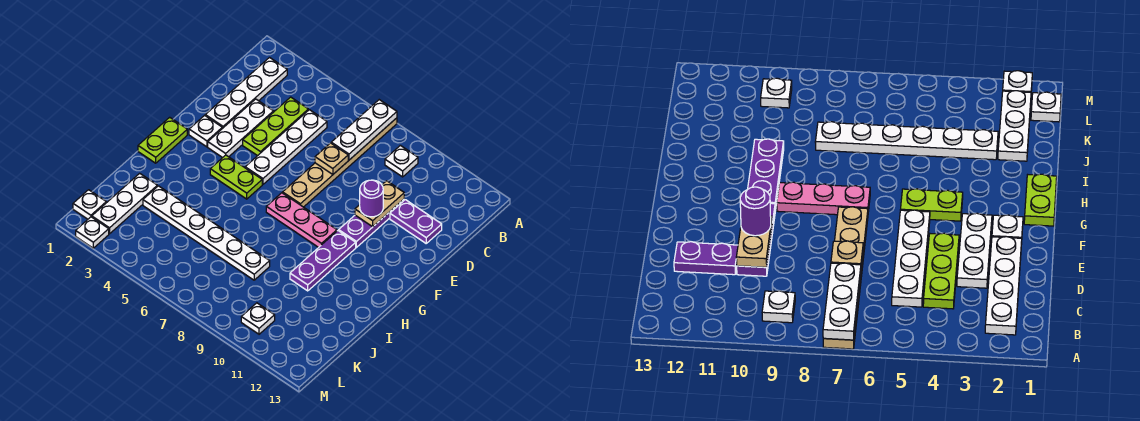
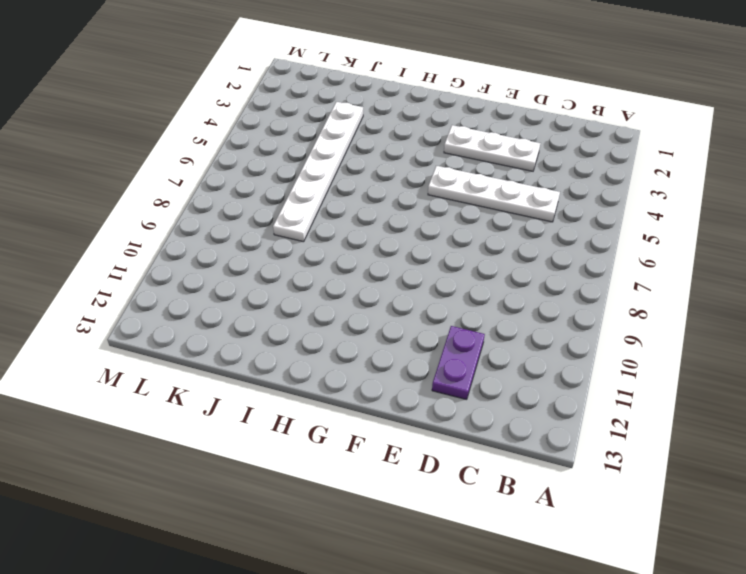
none -> tan 1x6 plate [283,118,397,207]
none -> white 1x4 plate [205,58,287,129]
none -> white 1x1 plate [385,145,418,177]

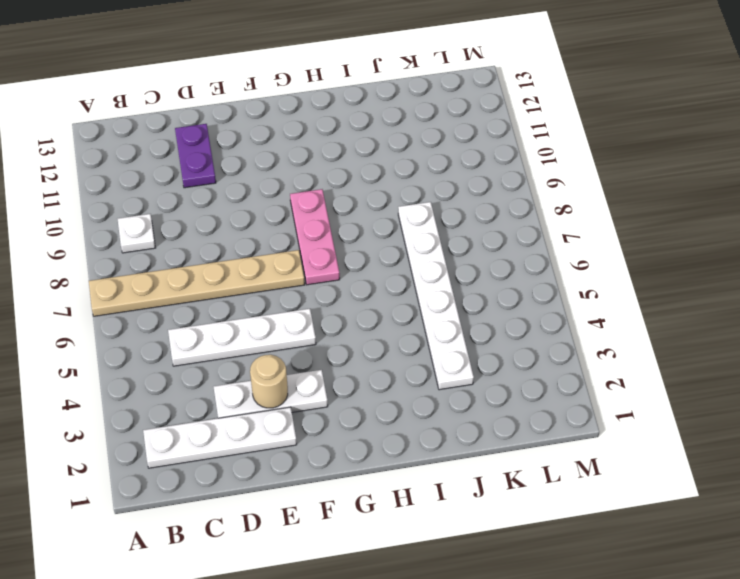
tan 1x1 round brick [250,355,288,408] -> none
none -> lime 1x3 plate [243,97,308,156]
none -> purple 1x3 plate [339,199,404,247]
none -> white 1x1 plate [189,115,222,147]

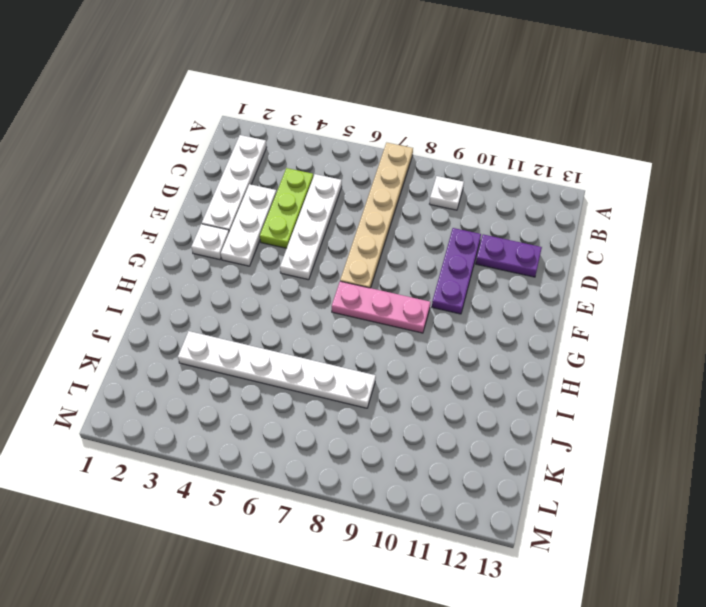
none -> lime 1x2 plate [138,117,187,163]
none -> lime 1x2 plate [210,155,262,199]
none -> purple 1x3 plate [290,231,356,291]

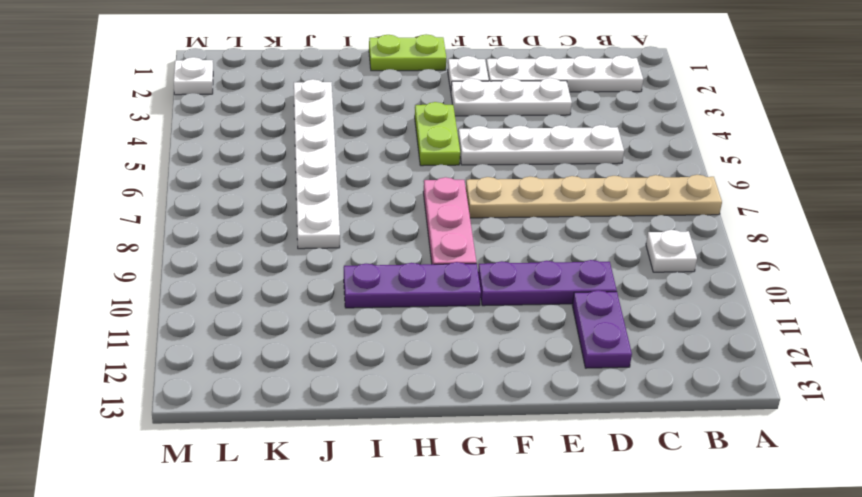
none -> lime 1x3 plate [243,97,308,156]
none -> white 1x3 plate [92,173,157,234]
none -> white 1x1 plate [73,190,106,219]

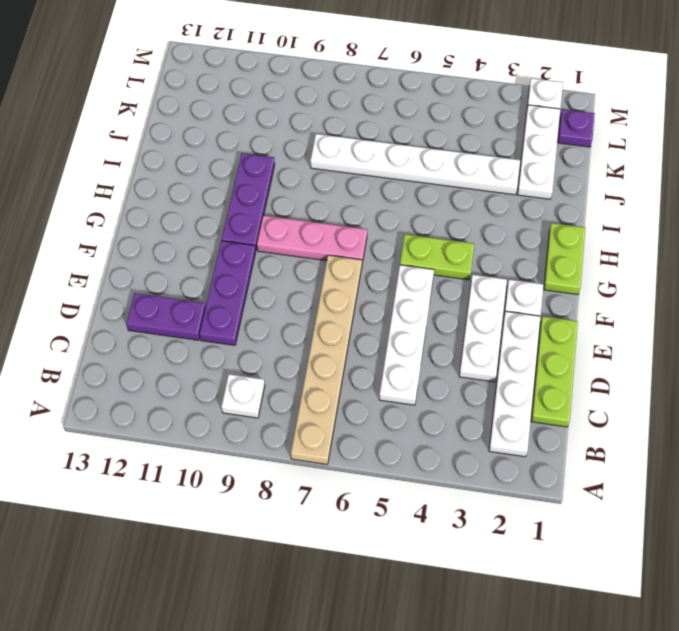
lime 1x3 plate [531,317,578,427] -> lime 1x3 plate moved to [243,97,308,156]
purple 1x1 plate [558,109,595,147] -> white 1x1 plate [73,190,106,219]
none -> white 1x1 plate [241,303,275,334]
none -> white 1x3 plate [331,100,397,160]
none -> tan 1x1 plate [315,143,348,174]

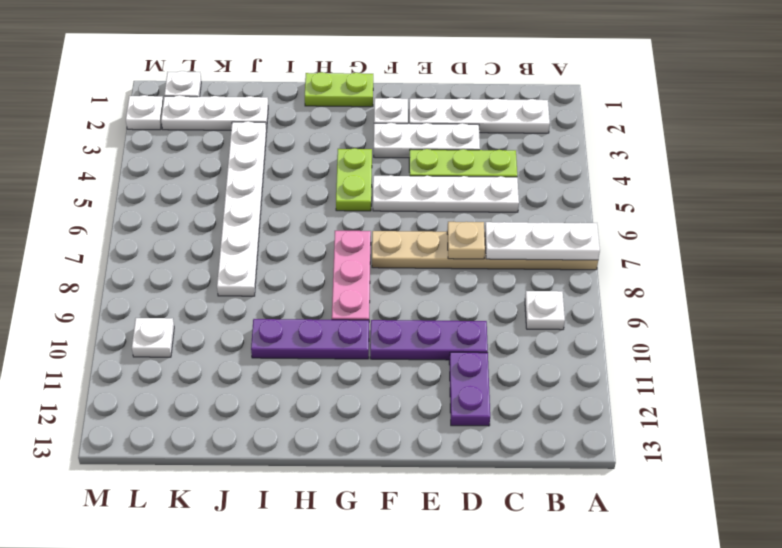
none -> tan 1x2 plate [355,181,404,227]
none -> purple 1x1 round brick [360,180,383,217]

